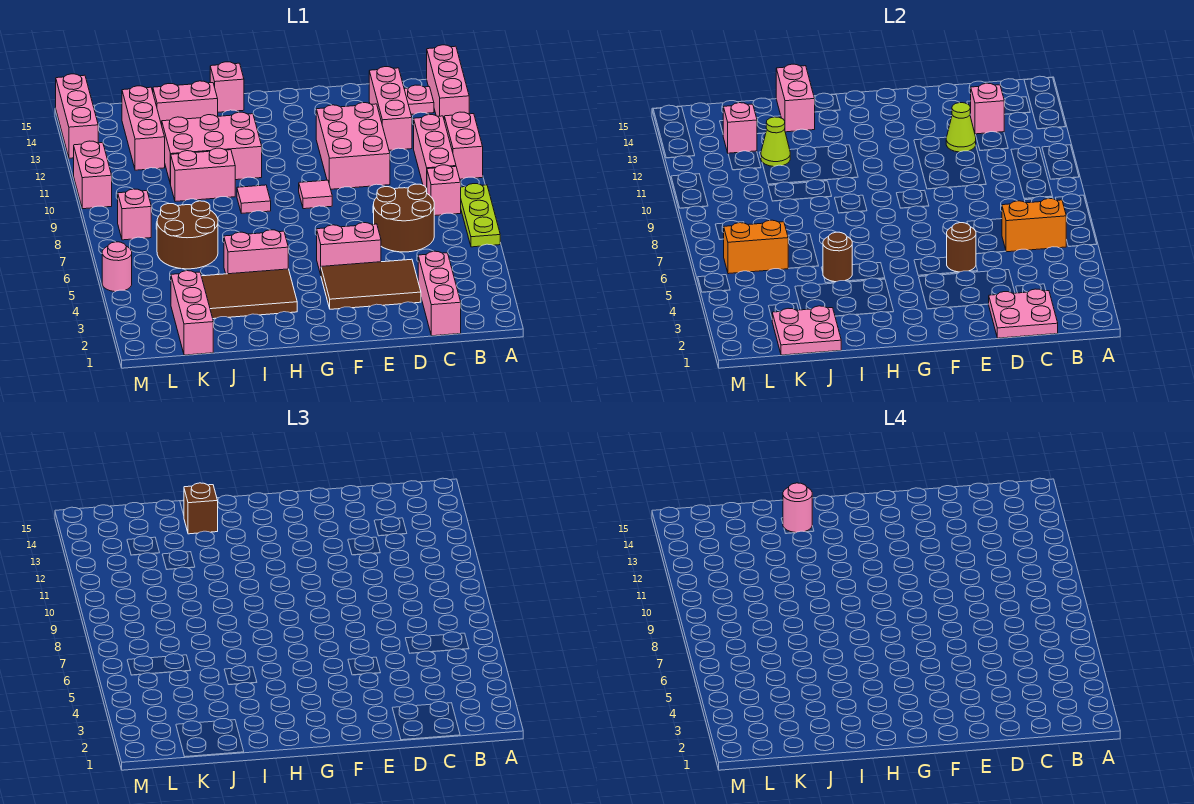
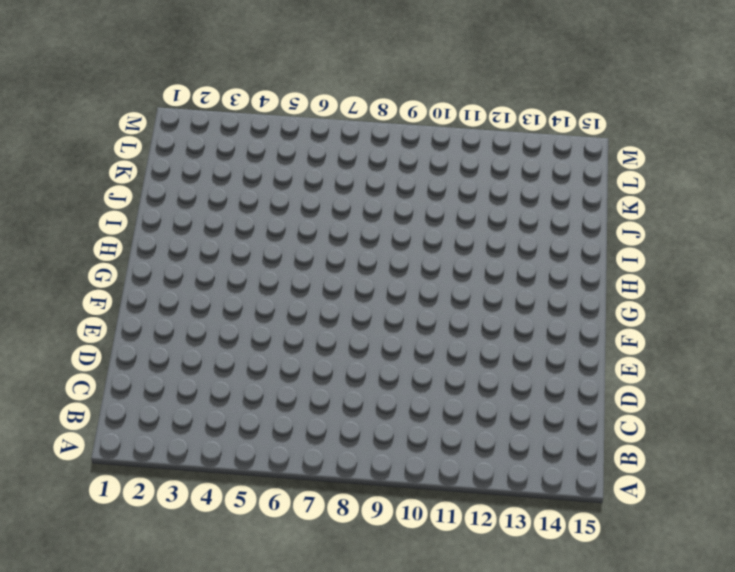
none -> lime 1x3 plate [461,184,500,247]
none -> pink 1x2 brick [444,112,483,179]
none -> pink 1x3 brick [427,45,469,118]
none -> pink 1x1 brick [427,165,461,216]

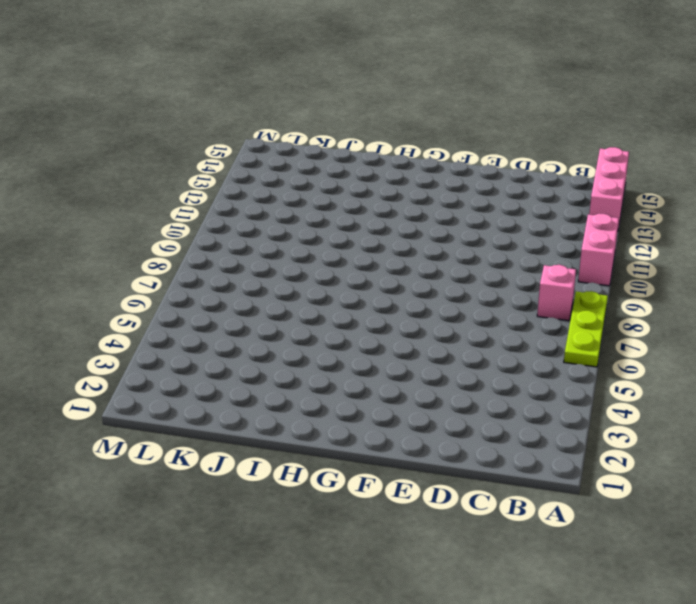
none -> pink 1x3 brick [414,115,456,188]
none -> pink 1x1 plate [404,85,434,114]
none -> pink 1x3 brick [418,251,461,336]
none -> brown 2x2 round brick [374,184,434,252]

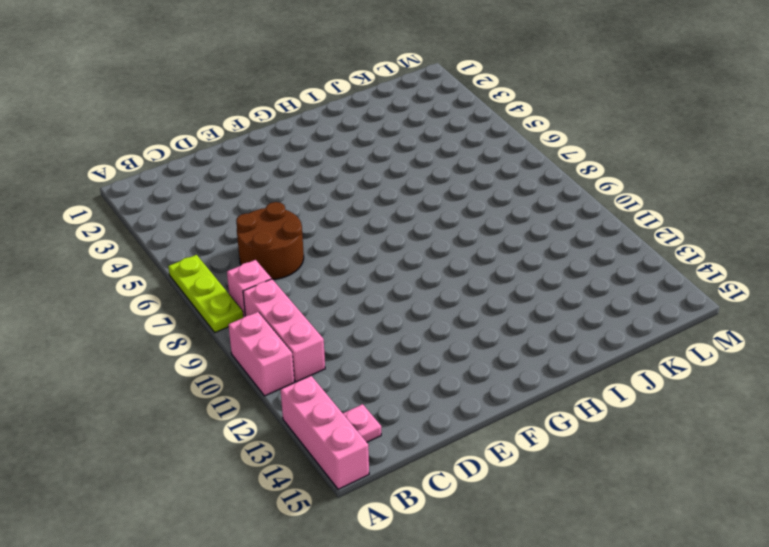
none -> pink 1x3 brick [418,251,461,336]
none -> pink 1x3 brick [369,67,412,150]
none -> brown 2x3 tile [321,259,421,309]
none -> pink 2x3 brick [316,103,390,189]

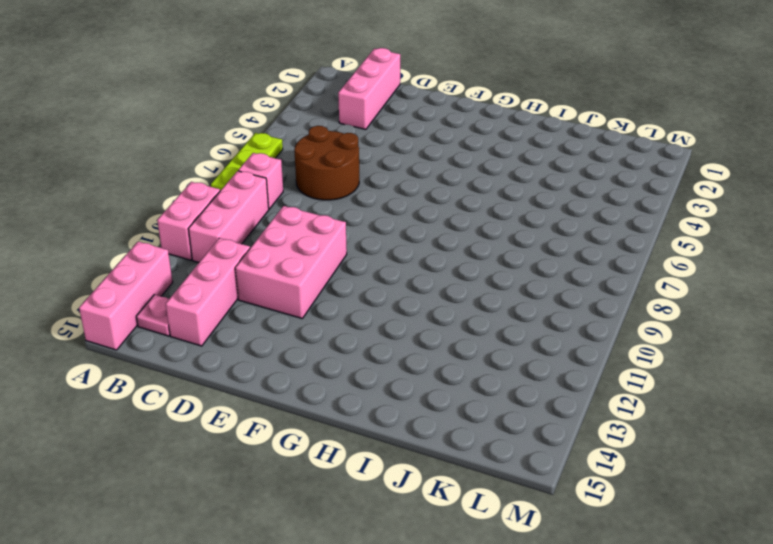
none -> brown 2x3 tile [321,259,421,309]
none -> pink 1x2 brick [317,223,381,274]
none -> pink 1x1 tile [299,180,332,209]
none -> brown 2x3 tile [201,269,297,319]

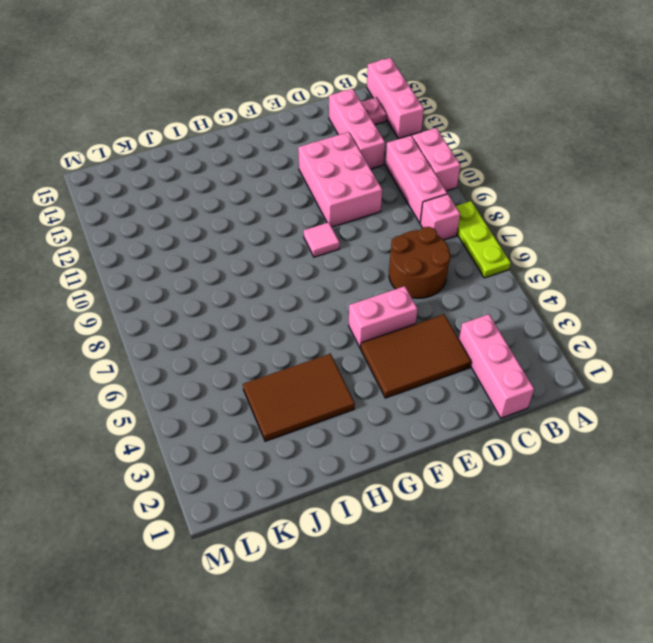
none -> pink 1x2 brick [224,230,288,274]
none -> pink 1x1 tile [237,185,271,213]
none -> pink 2x3 brick [162,112,262,184]
none -> pink 1x1 brick [210,62,244,112]

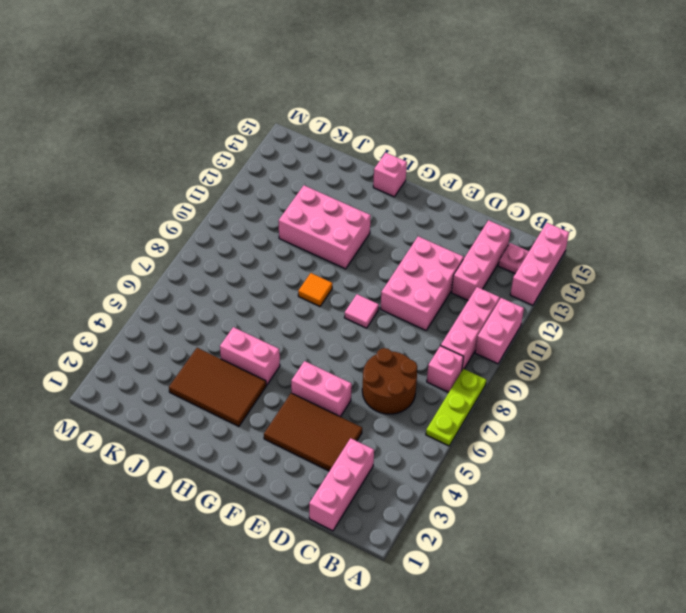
orange 1x1 tile [298,273,333,306] -> pink 1x1 tile [237,185,271,213]
none -> pink 1x2 brick [171,148,235,202]
none -> pink 1x2 brick [153,81,218,125]
none -> brown 2x2 round brick [157,201,218,269]
none -> pink 1x3 brick [171,271,213,355]

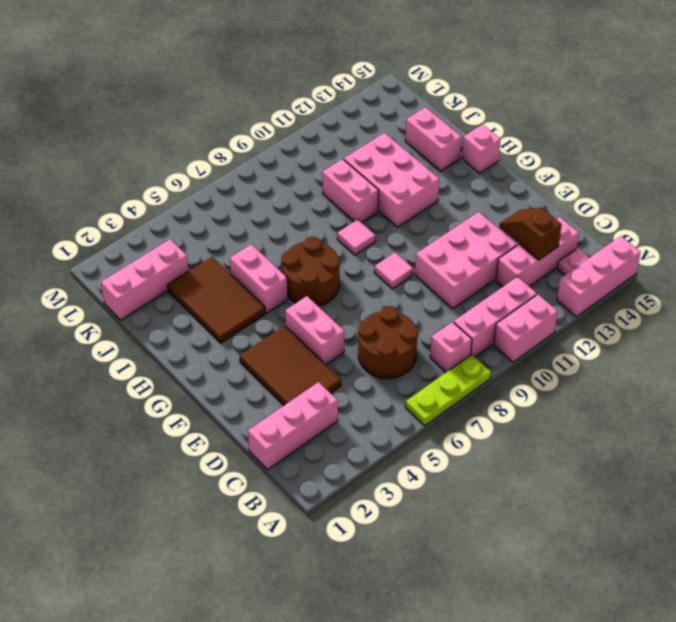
brown 1x2 slope [500,208,562,260] -> pink 1x1 brick [971,83,1004,134]
brown 2x2 round brick [282,237,340,306] -> brown 2x2 round brick moved to [157,201,218,269]
none -> pink 1x3 brick [122,86,165,170]
none -> pink 1x1 brick [118,189,151,240]
none -> pink 1x1 round brick [102,242,132,292]
none -> pink 1x2 brick [74,141,112,209]

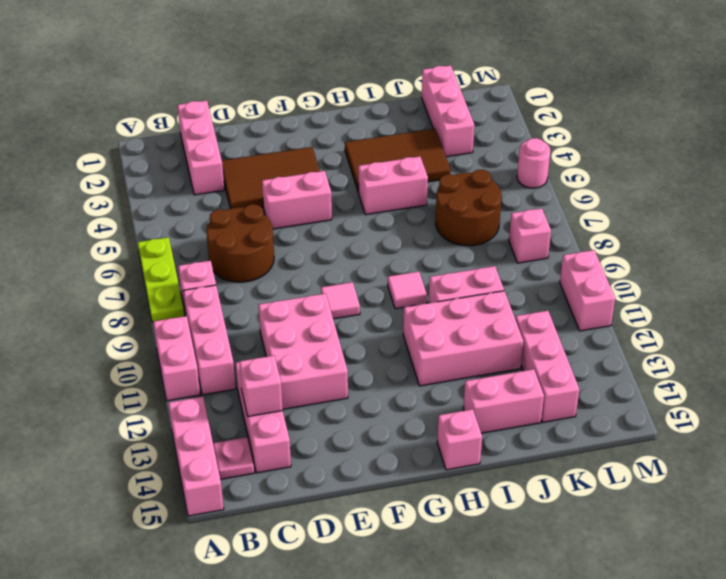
none -> pink 1x3 brick [56,74,98,158]
none -> orange 1x2 brick [1002,199,1066,252]
none -> pink 2x2 plate [989,289,1058,338]
none -> lime 1x1 cone [946,103,976,152]

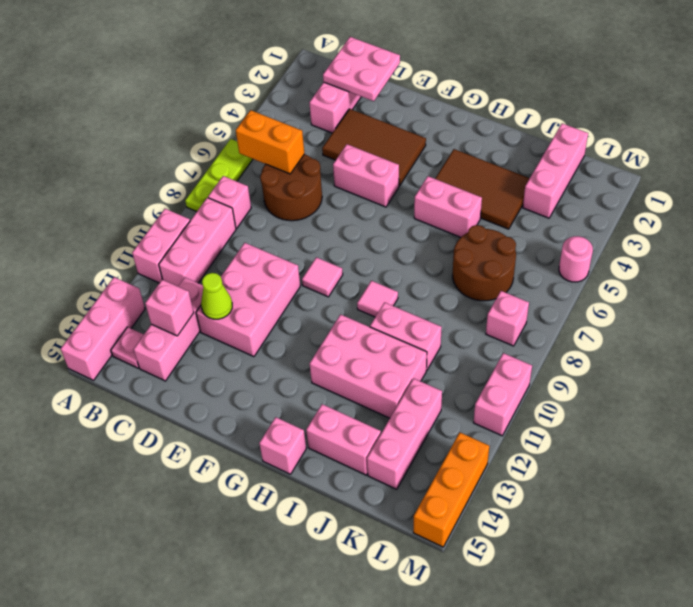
orange 1x3 brick [413,432,489,547] -> pink 1x3 brick [56,74,98,158]
none -> brown 1x1 round brick [947,223,976,272]
none -> brown 1x1 round brick [823,232,852,282]
none -> pink 1x2 brick [776,64,815,132]
none -> pink 2x2 plate [772,306,841,355]

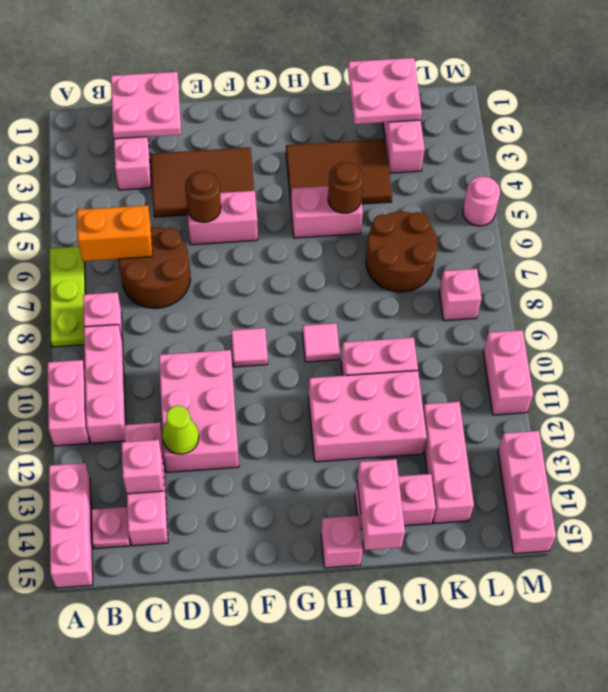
none -> lime 1x1 cone [761,117,790,167]
none -> orange 1x2 brick [724,220,789,274]
none -> pink 1x1 brick [723,103,757,153]
none -> brown 1x1 brick [184,483,218,534]

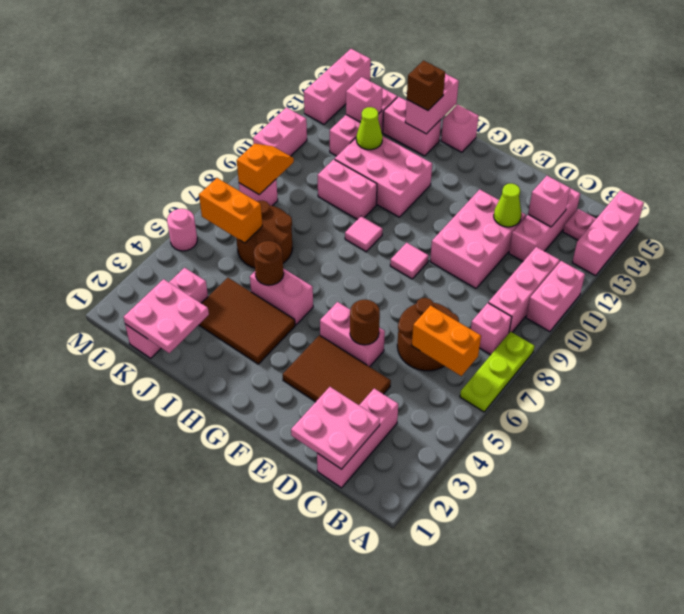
orange 1x2 slope [237,144,294,195] -> none
none -> pink 1x1 round brick [783,483,812,533]

